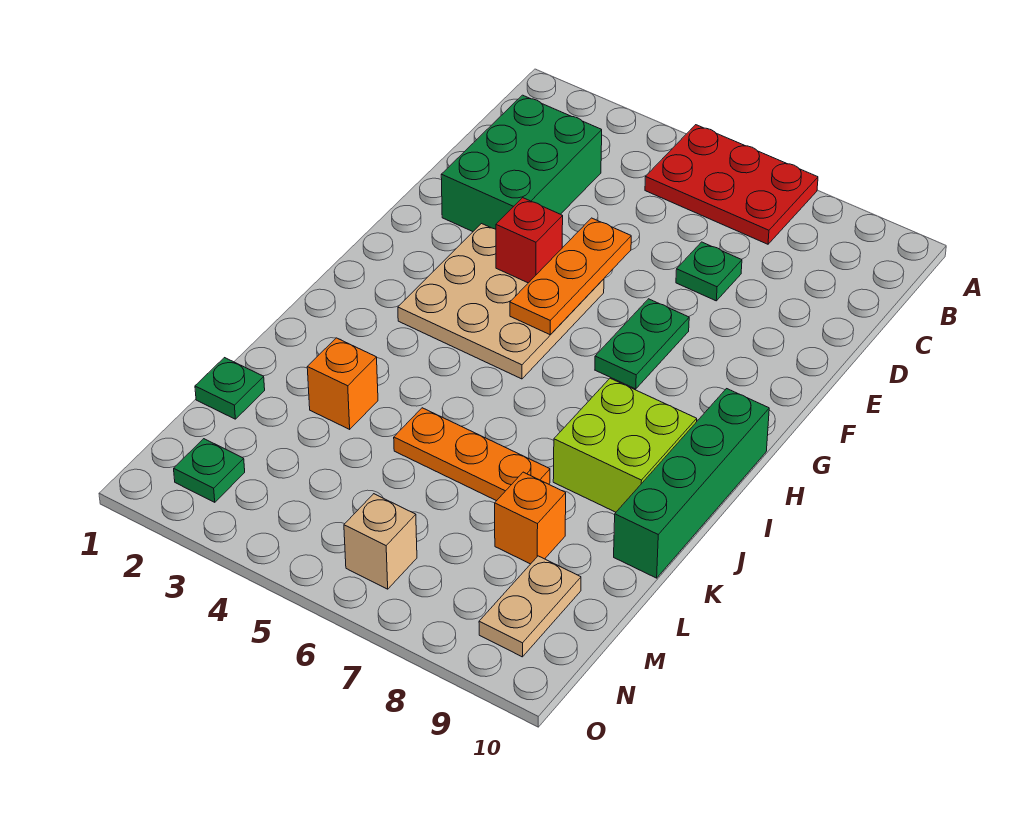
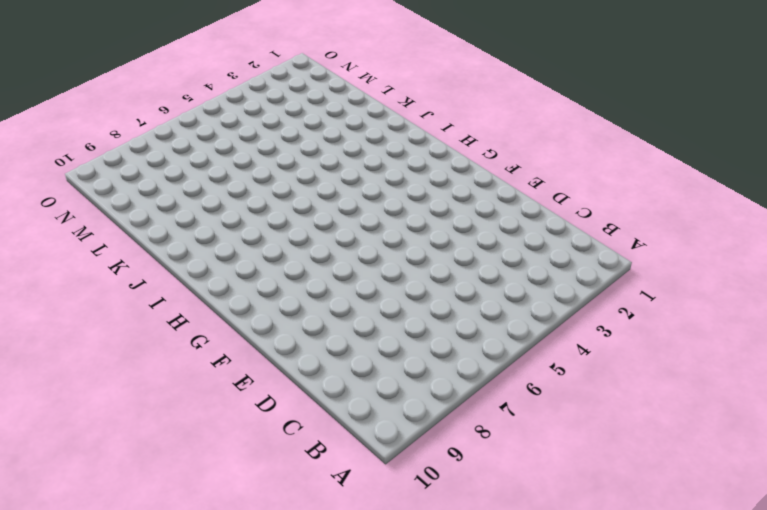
none -> red 2x3 plate [645,125,818,244]
none -> green 2x3 brick [441,95,602,232]
none -> green 1x1 plate [676,242,742,301]

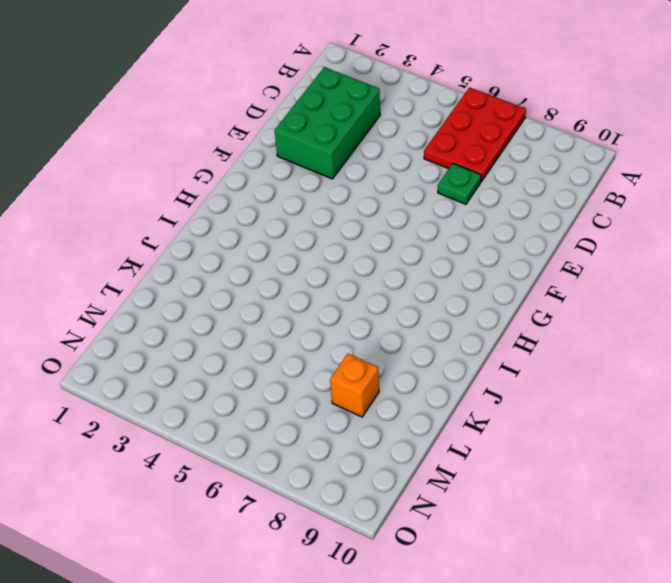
red 2x3 plate [424,87,526,182] -> red 2x3 plate turned to [645,125,818,244]
none -> tan 3x3 plate [398,224,604,379]
none -> green 1x2 plate [595,299,689,389]
none -> green 1x4 brick [614,389,769,578]

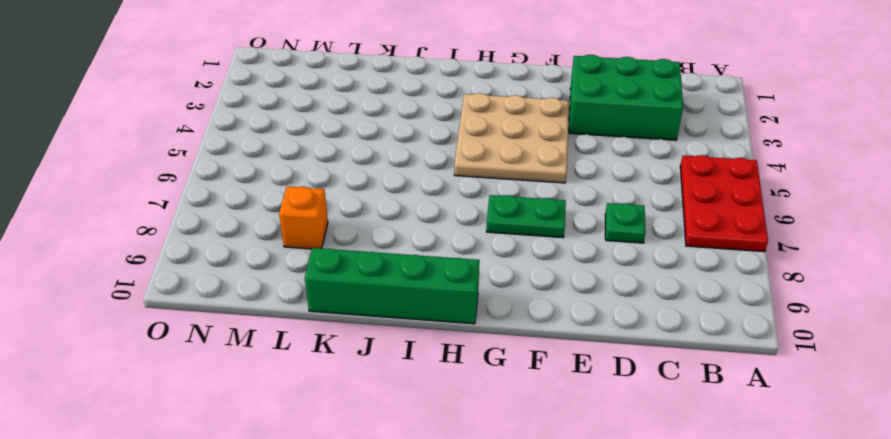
none -> lime 2x2 brick [553,378,697,512]
none -> orange 1x1 brick [307,338,378,429]
none -> orange 1x3 plate [394,408,550,501]

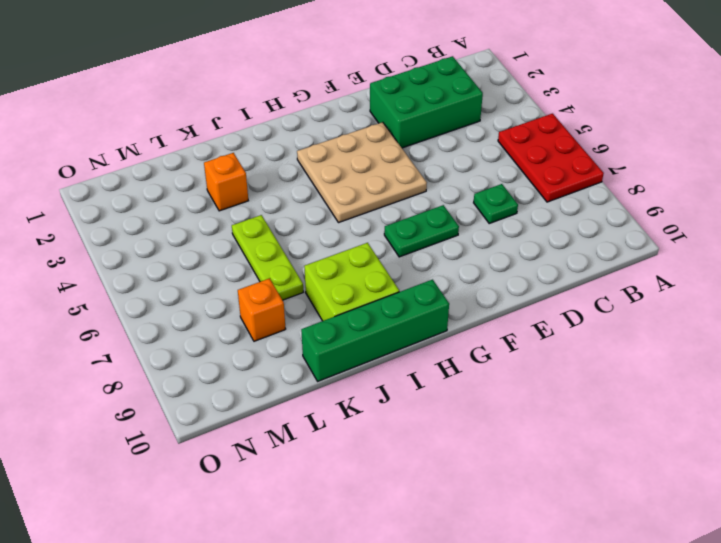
lime 1x3 plate [232,215,303,300] -> orange 1x3 plate [394,408,550,501]
none -> green 1x1 plate [195,358,265,419]
none -> tan 1x2 plate [479,556,581,657]
none -> green 1x1 plate [174,439,245,502]

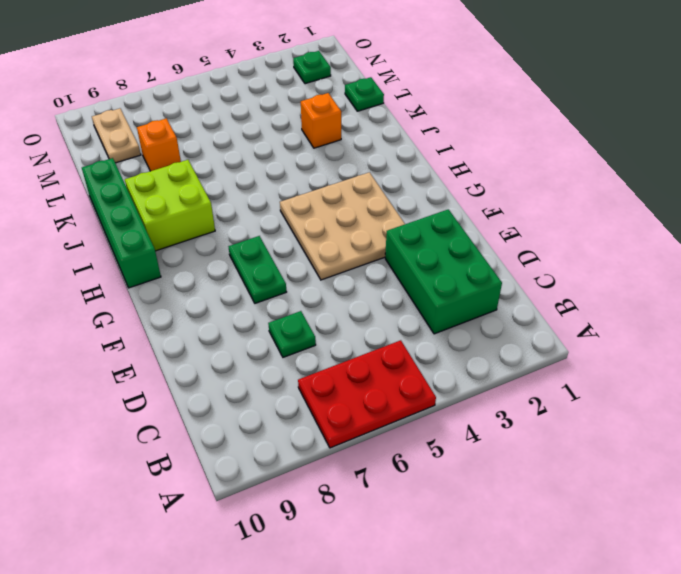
none -> orange 1x3 plate [394,408,550,501]
none -> tan 1x1 brick [344,494,417,589]
none -> orange 1x3 plate [510,218,631,335]

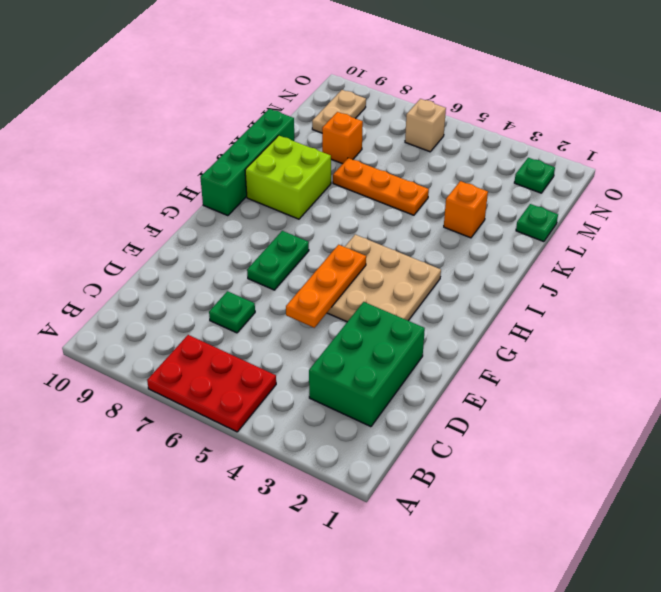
none -> red 1x1 brick [496,198,563,283]

